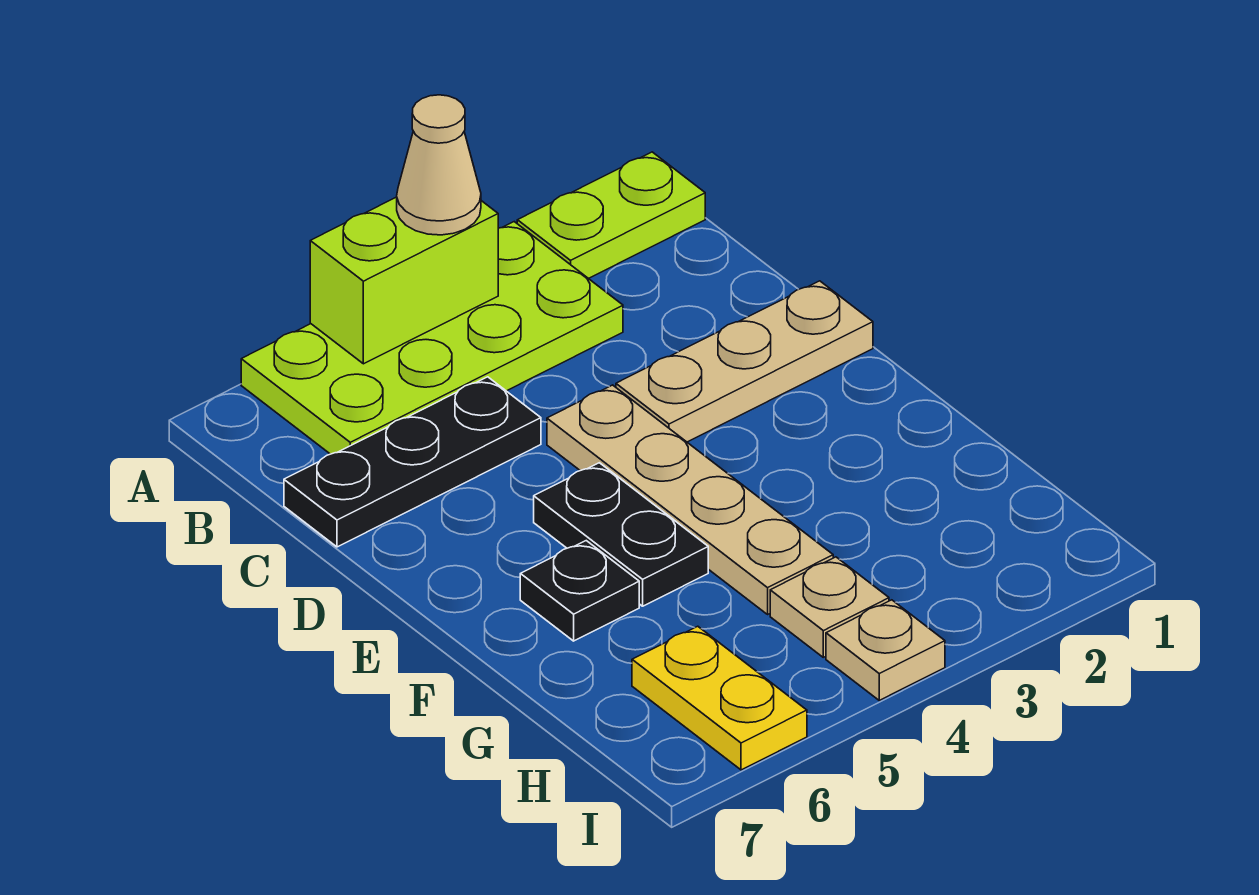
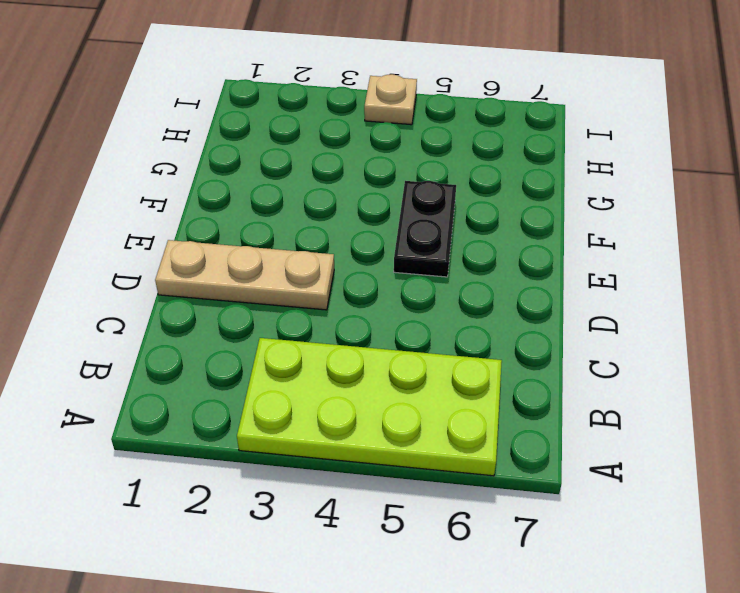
none -> lime 1x2 plate [517,152,705,279]
none -> black 1x3 plate [284,377,541,547]
none -> tan 1x4 plate [547,385,833,614]

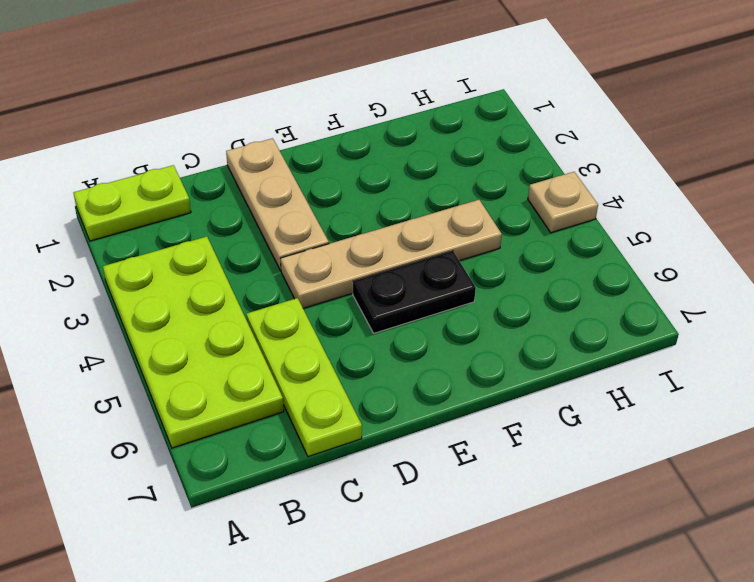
lime 1x2 plate [74,165,191,241] -> lime 1x2 plate turned to [517,152,705,279]
lime 1x3 plate [246,298,362,457] -> black 1x3 plate [284,377,541,547]
none -> black 1x1 plate [520,541,639,641]
none -> tan 1x1 plate [770,557,889,657]
none -> yellow 1x2 plate [632,626,807,770]

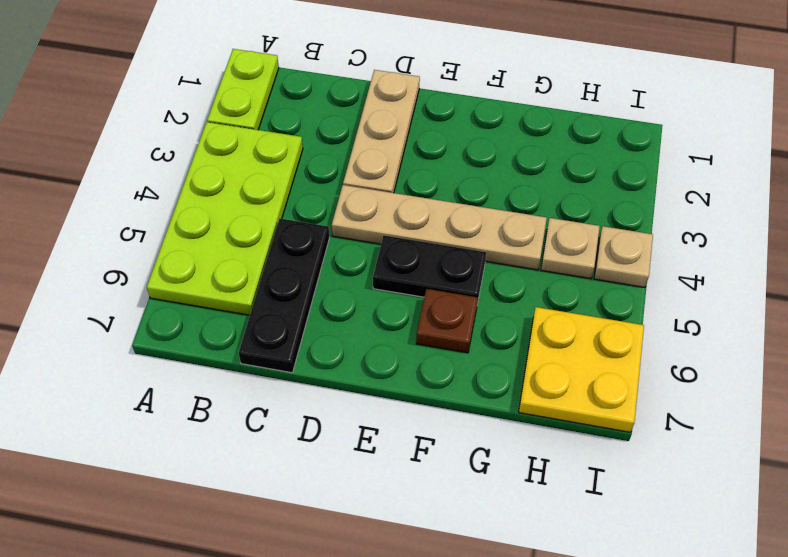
brown 1x1 plate [416,289,478,353] -> black 1x1 plate [520,541,639,641]
yellow 2x2 plate [519,307,644,432] -> yellow 1x2 plate [632,626,807,770]
none -> lime 1x2 brick [310,197,498,364]
none -> tan 1x1 cone [397,95,481,235]

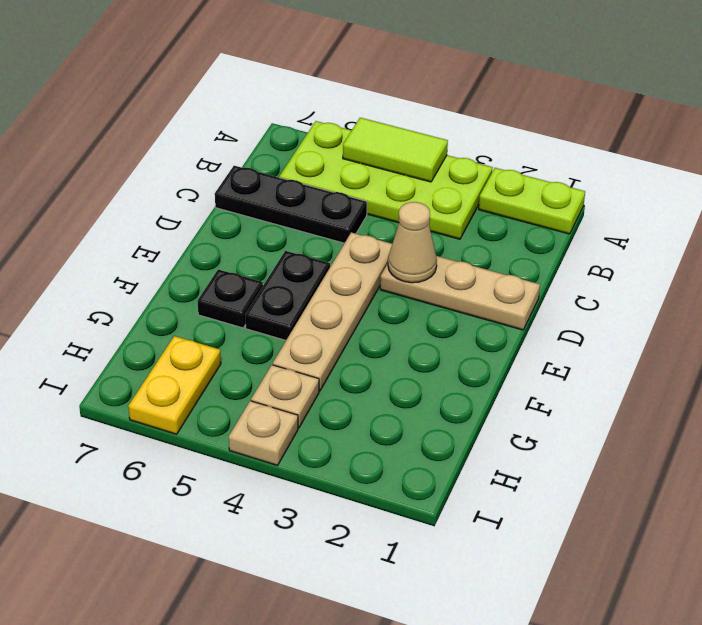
lime 1x2 tile [343,118,448,182] -> lime 1x2 brick [310,197,498,364]
tan 1x1 cone [388,202,437,283] -> tan 1x1 cone moved to [397,95,481,235]

